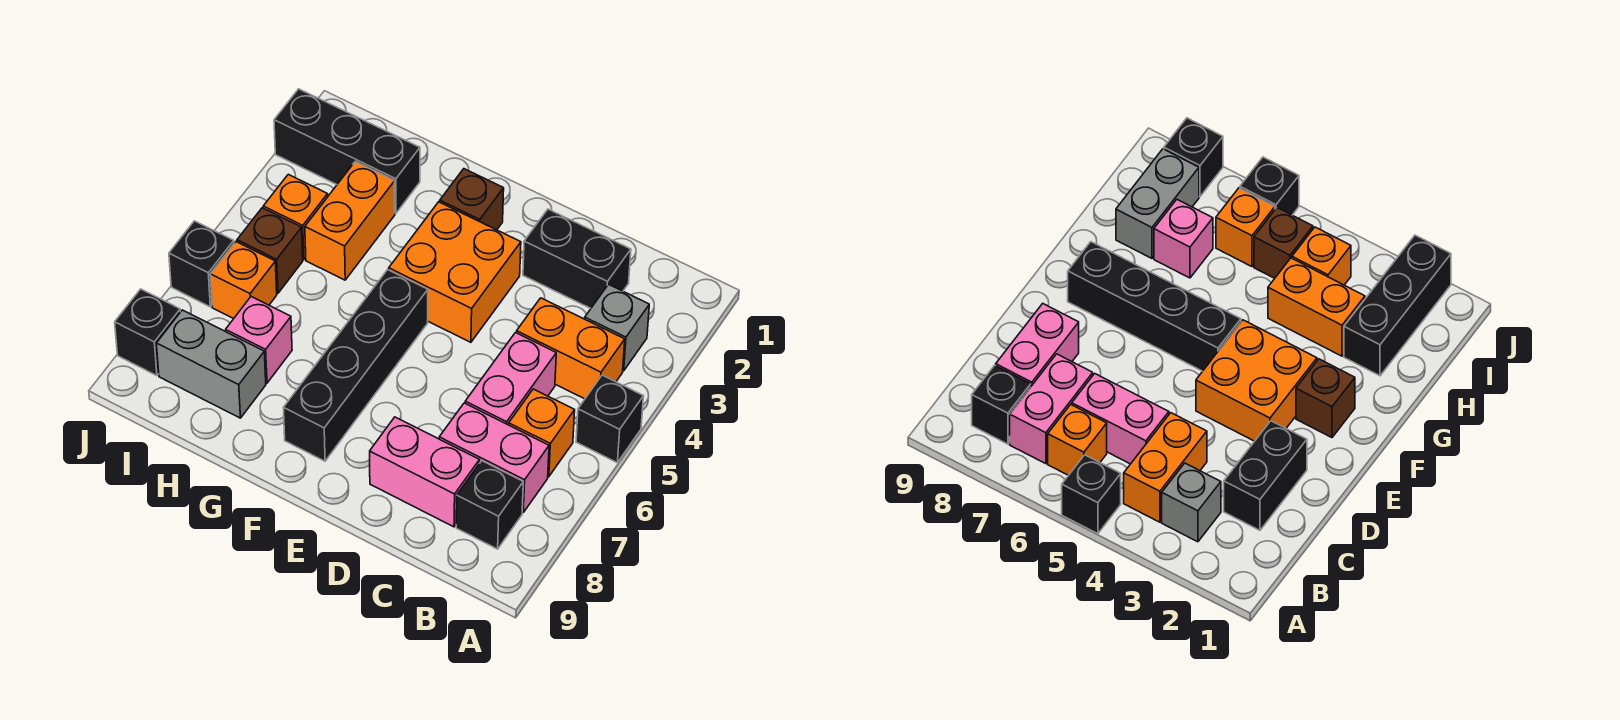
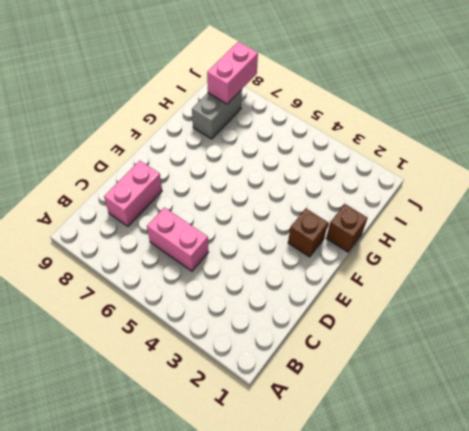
brown 1x1 brick [326,204,367,252] -> brown 1x1 brick moved to [237,208,303,293]
pink 1x2 brick [207,42,258,104] -> pink 1x2 brick moved to [439,403,549,512]
none -> black 1x1 brick [576,375,643,462]
none -> grey 1x1 brick [585,284,649,371]
none -> orange 1x2 brick [517,298,625,399]

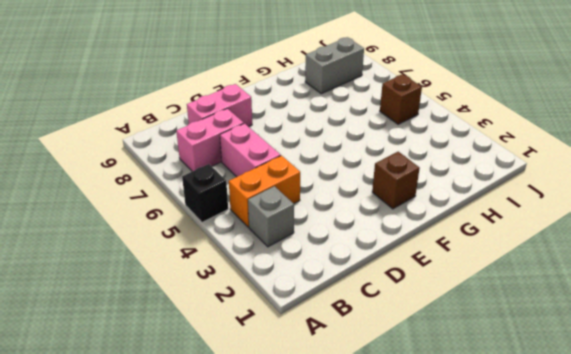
none -> orange 1x1 brick [509,389,575,477]
none -> black 1x1 brick [456,461,523,549]
none -> black 1x2 brick [523,209,631,308]

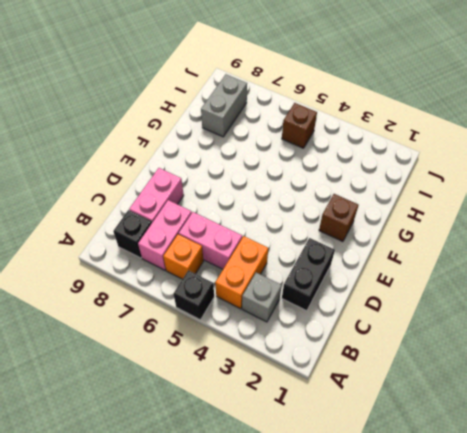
none -> orange 2x2 brick [389,202,521,342]
none -> black 1x4 brick [284,270,428,461]
none -> black 1x3 brick [274,89,420,213]

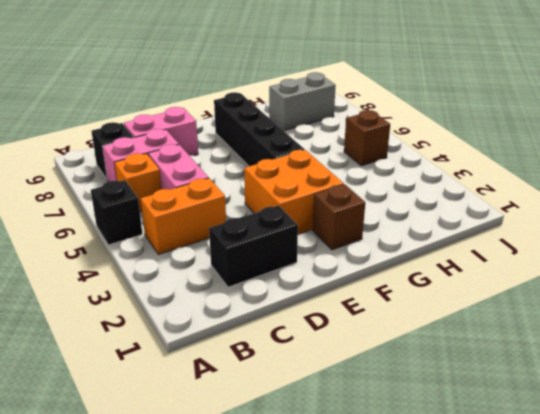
none -> grey 1x1 brick [585,284,649,371]
none -> black 1x3 brick [274,89,420,213]
none -> orange 1x2 brick [305,161,395,280]

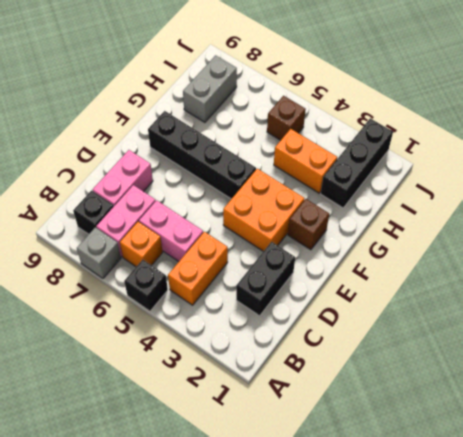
grey 1x1 brick [77,227,121,278] -> grey 1x1 brick moved to [585,284,649,371]
none -> pink 1x1 brick [226,297,292,383]
none -> orange 1x1 brick [263,174,328,260]
none -> orange 1x1 brick [210,242,277,319]

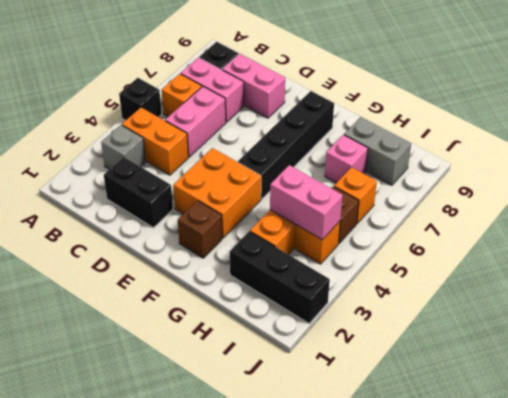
pink 1x2 brick [270,165,343,240] -> none
none -> black 1x1 brick [169,221,234,307]
none -> black 1x1 brick [115,289,180,376]

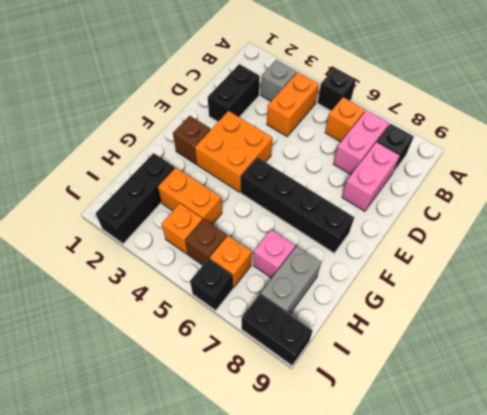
black 1x2 brick [242,294,313,365] -> black 1x1 brick [115,289,180,376]
none -> pink 1x2 brick [465,333,556,425]

